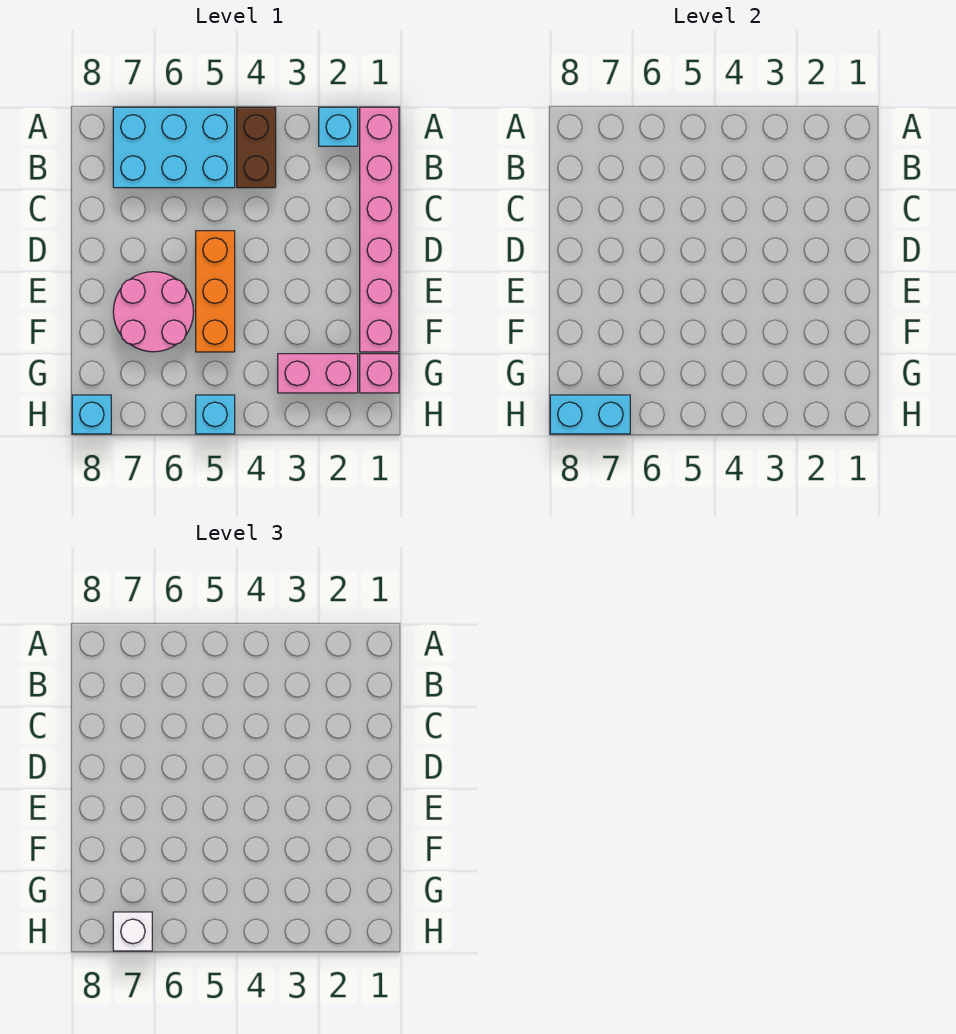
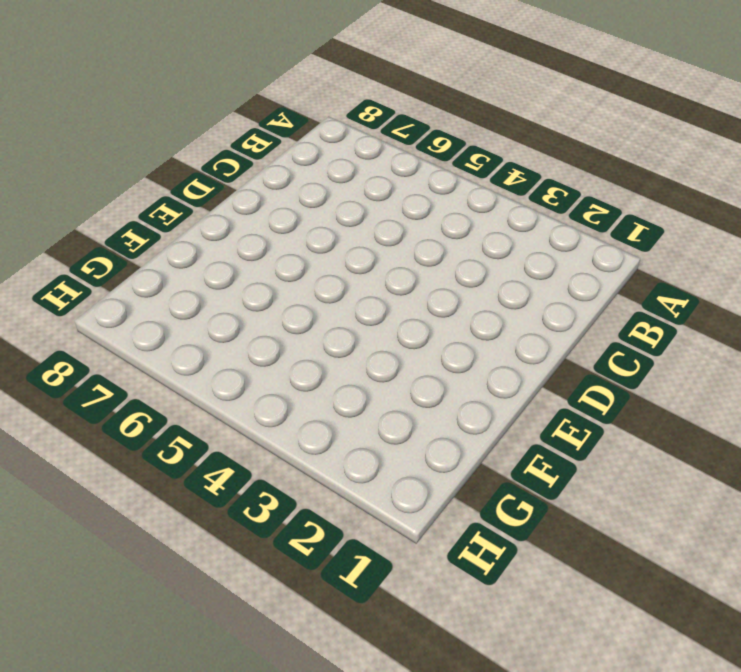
none -> pink 1x6 brick [360,107,399,352]
none -> cyan 1x1 brick [319,107,358,146]
none -> brown 1x2 brick [237,107,276,188]

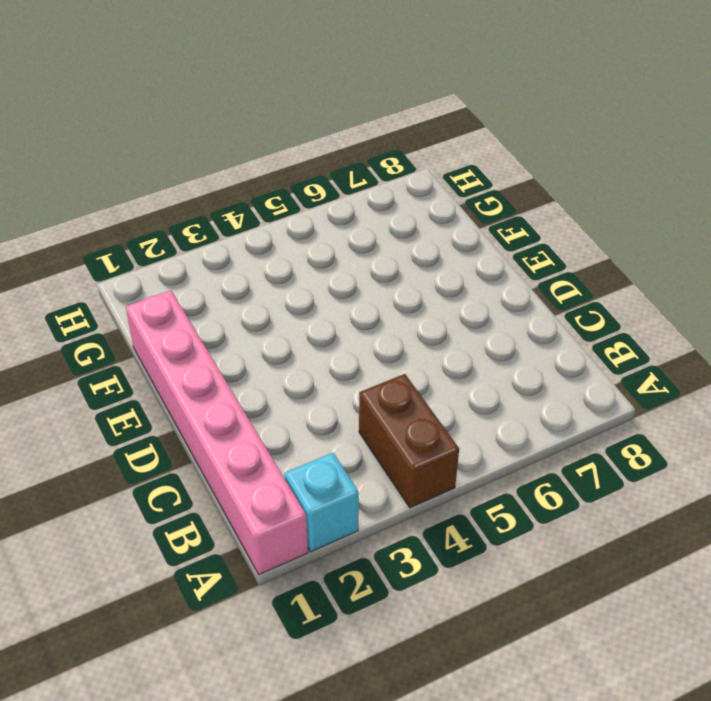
none -> cyan 2x3 brick [113,107,235,188]
none -> orange 1x3 brick [196,231,235,352]
none -> pink 2x2 round brick [113,272,194,352]

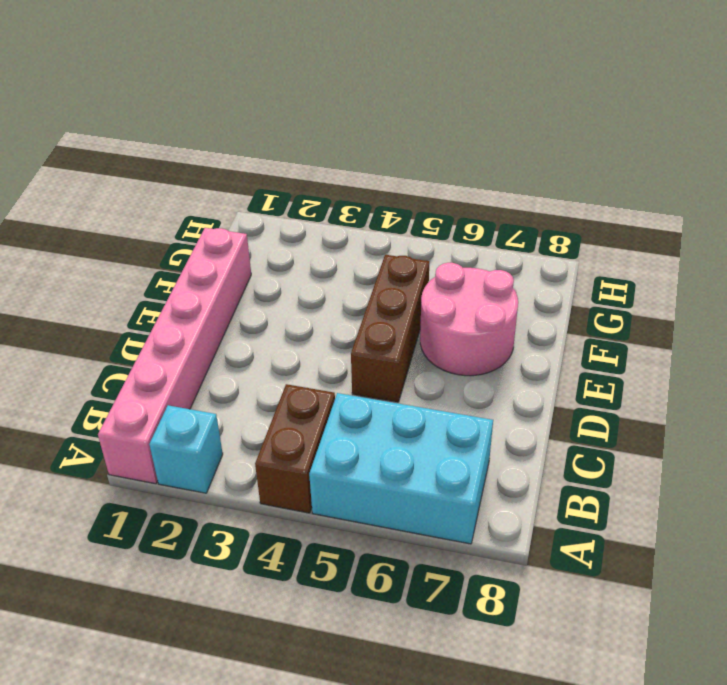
brown 1x3 brick [351,255,429,402] -> orange 1x3 brick [196,231,235,352]
none -> pink 1x1 brick [360,354,399,393]
none -> pink 1x2 brick [278,354,358,393]
none -> cyan 1x1 brick [196,395,235,434]

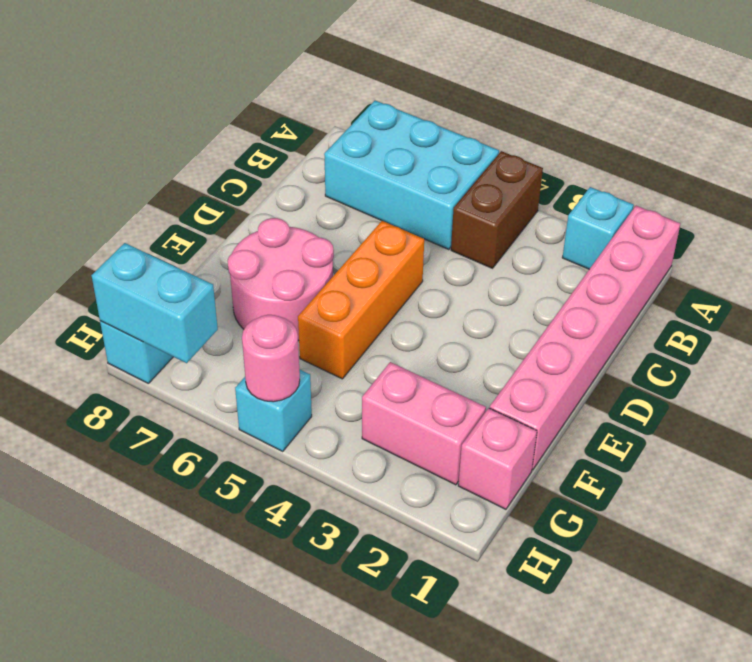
pink 1x1 round brick [242,315,300,402] -> none
none -> white 1x1 brick [113,912,152,951]

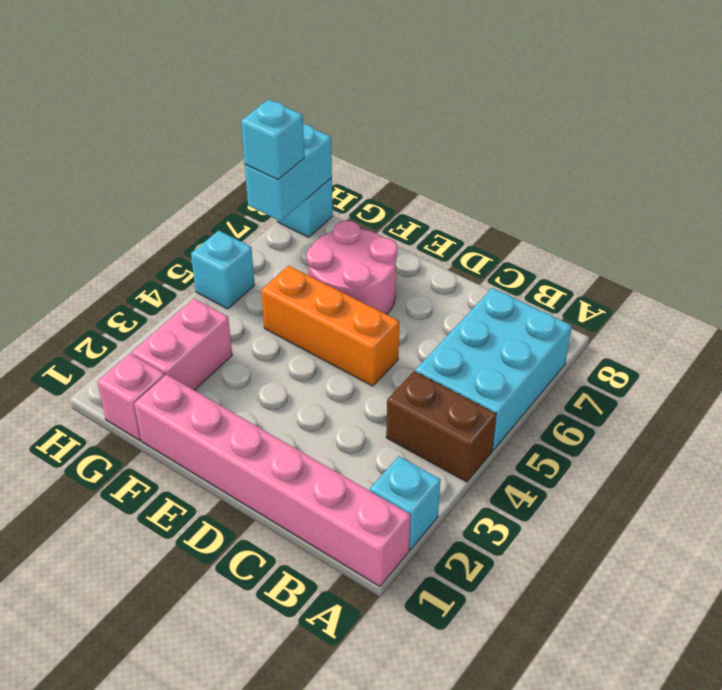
cyan 1x1 brick [241,100,304,180] -> white 1x1 brick [113,912,152,951]

